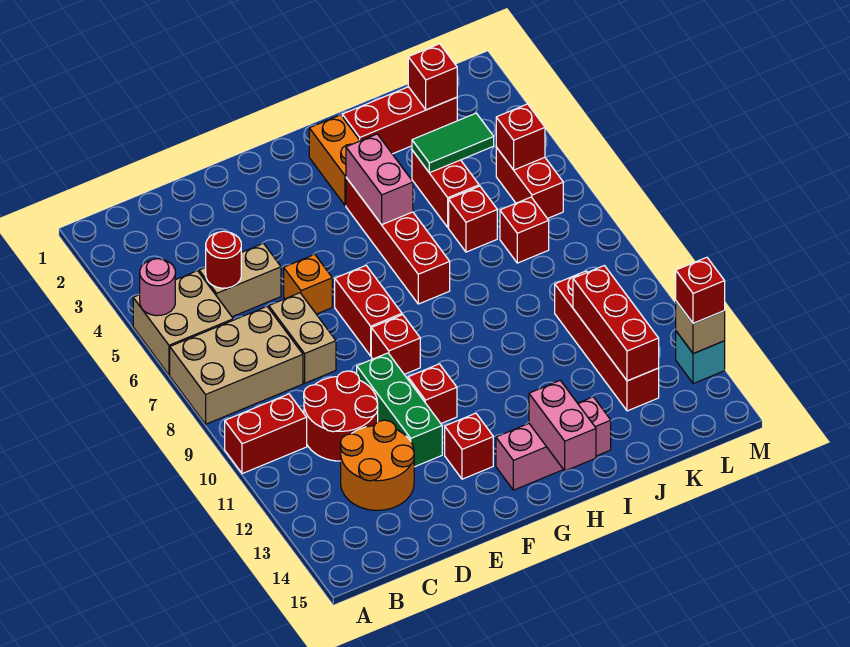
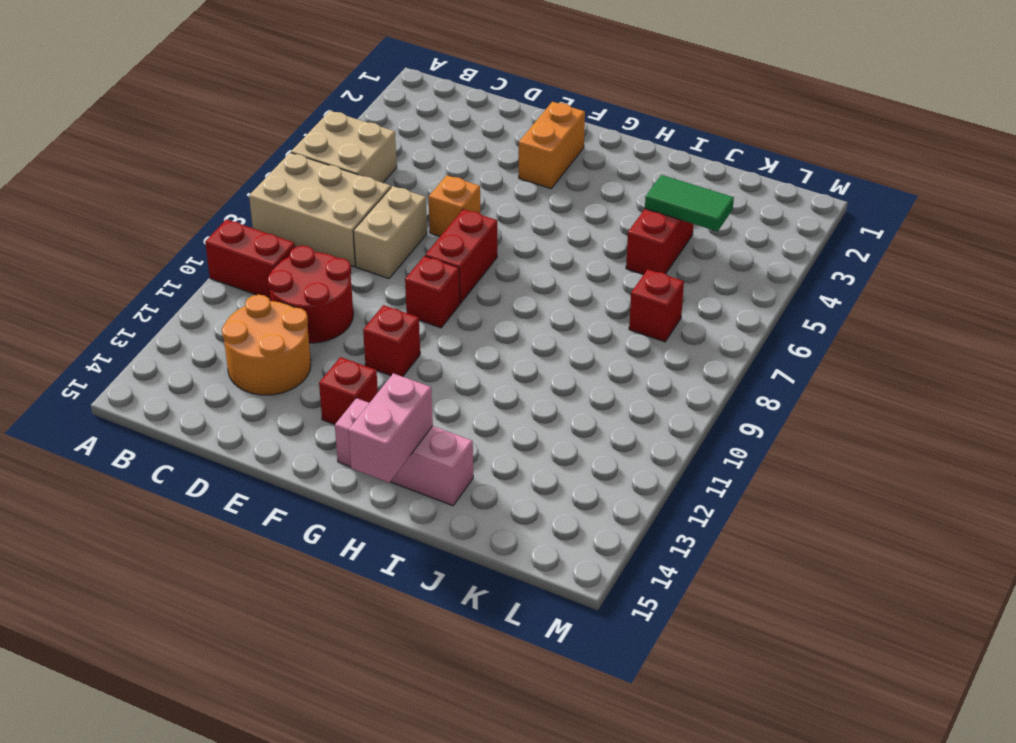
orange 1x2 brick [519,102,585,189] -> orange 1x2 brick moved to [309,115,360,206]
none -> tan 1x2 brick [199,244,281,317]
none -> green 1x3 brick [357,353,442,467]
none -> red 1x4 brick [346,178,450,304]
none -> red 1x3 brick [342,87,457,154]

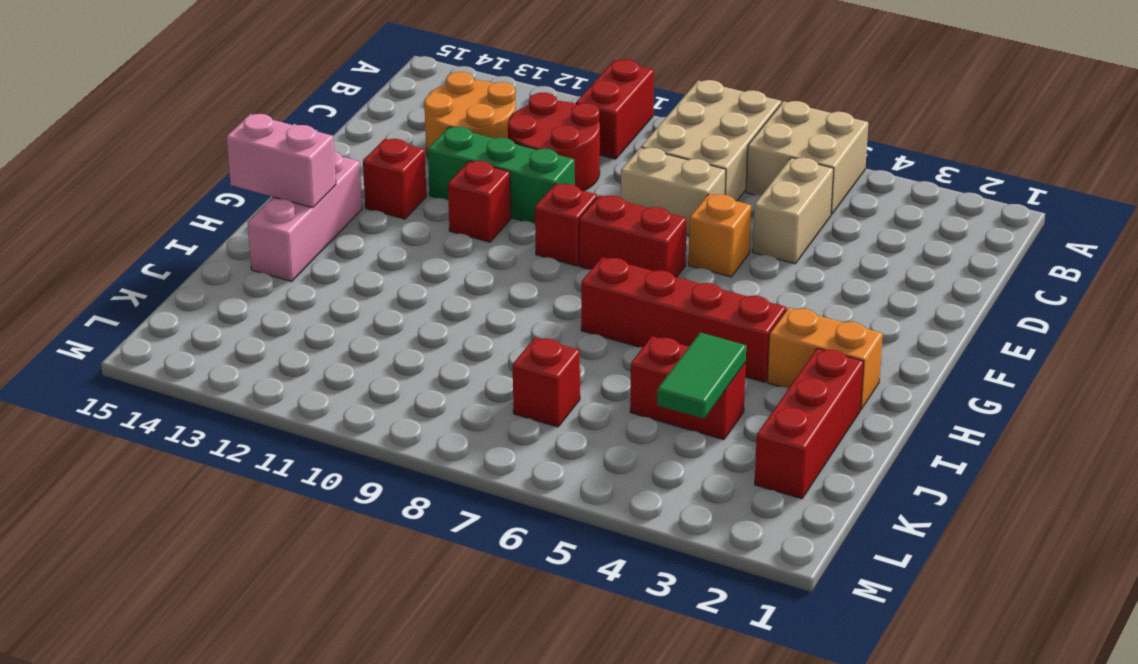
none -> red 1x1 brick [449,186,497,252]
none -> red 1x4 brick [555,271,659,411]
none -> red 1x2 brick [496,147,563,219]
none -> cyan 1x1 brick [676,331,725,384]

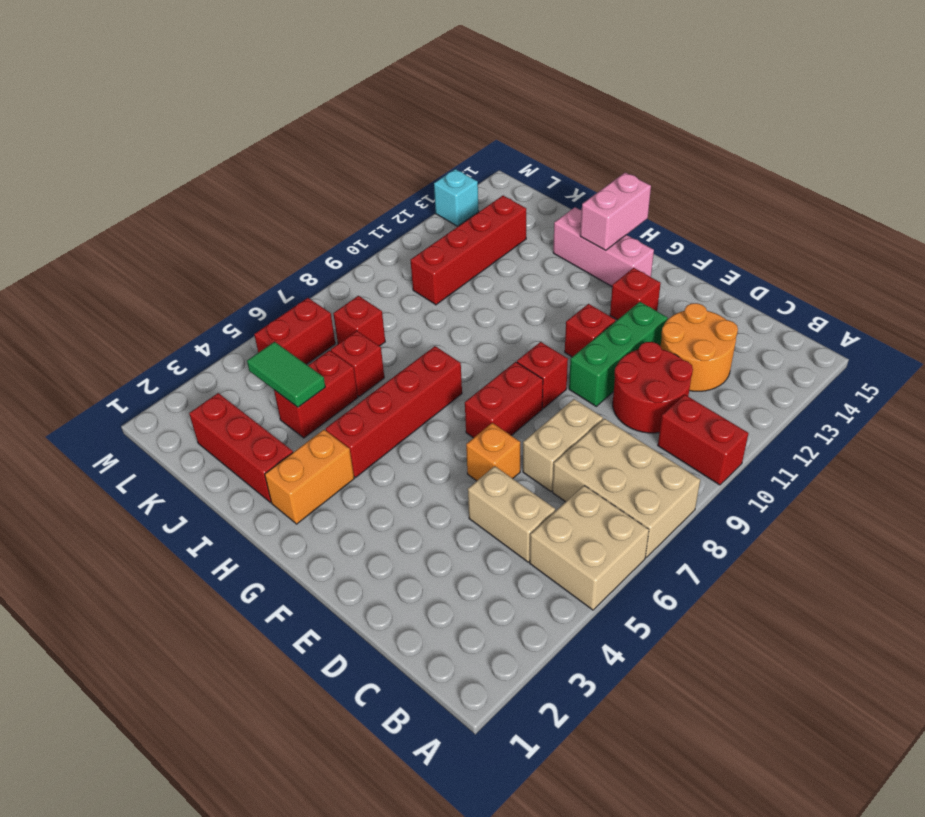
none -> pink 1x1 round brick [139,259,175,316]
none -> red 1x1 round brick [206,231,241,288]
none -> pink 1x2 brick [346,134,413,224]
none -> red 1x1 brick [408,44,457,110]

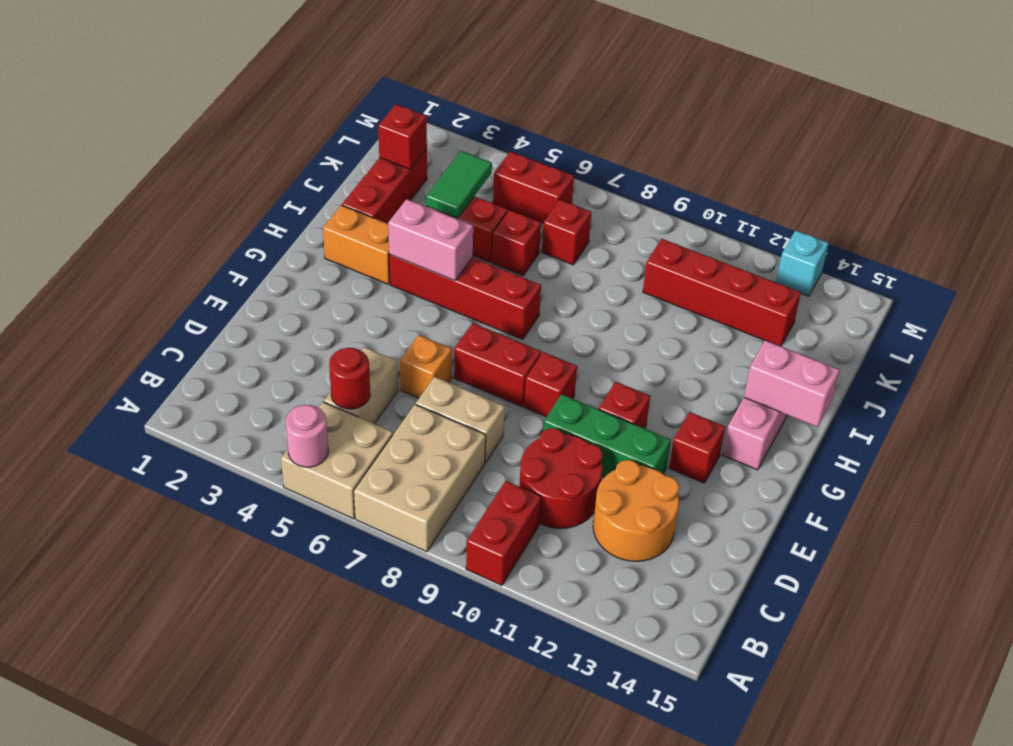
none -> red 1x3 brick [573,266,659,381]
none -> red 1x1 brick [496,104,545,170]
none -> tan 1x1 brick [676,301,725,354]
none -> red 1x1 brick [676,257,725,323]

